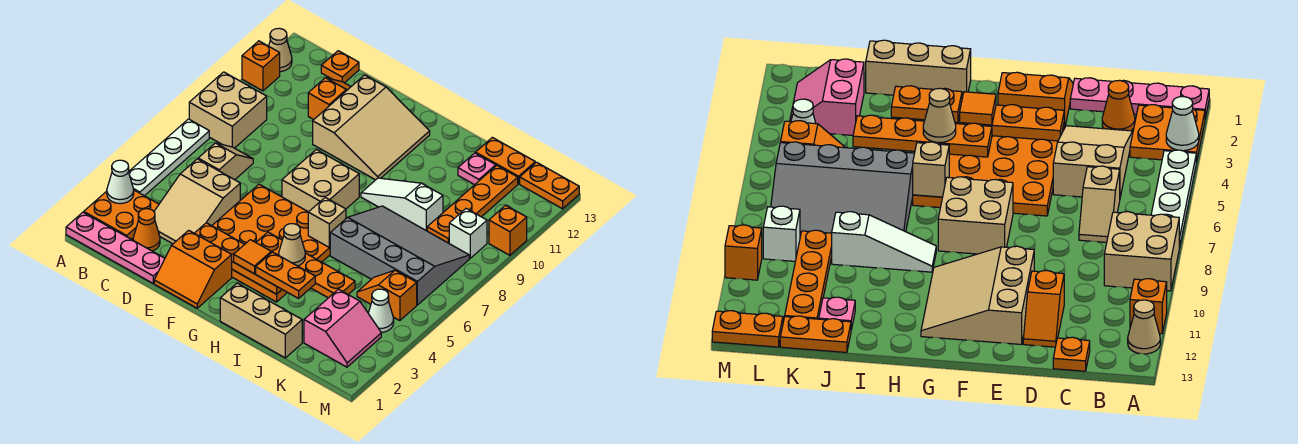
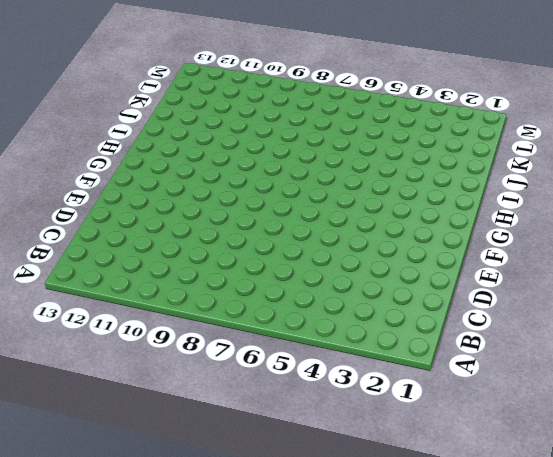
none -> pink 1x4 plate [66,212,165,283]
none -> orange 2x2 plate [84,190,159,239]
none -> white 1x4 plate [129,119,209,196]
none -> tan 2x2 brick [189,72,267,148]

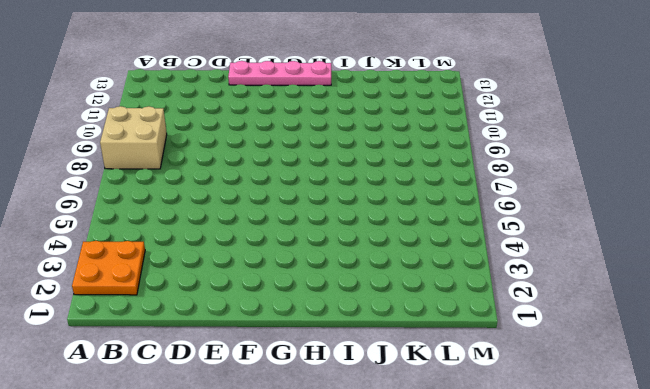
pink 1x4 plate [228,61,331,85] -> pink 1x4 plate moved to [66,212,165,283]
none -> white 1x4 plate [129,119,209,196]
none -> orange 1x1 brick [242,41,280,91]
none -> tan 1x1 cone [269,28,292,72]
none -> orange 1x1 cone [133,209,160,251]

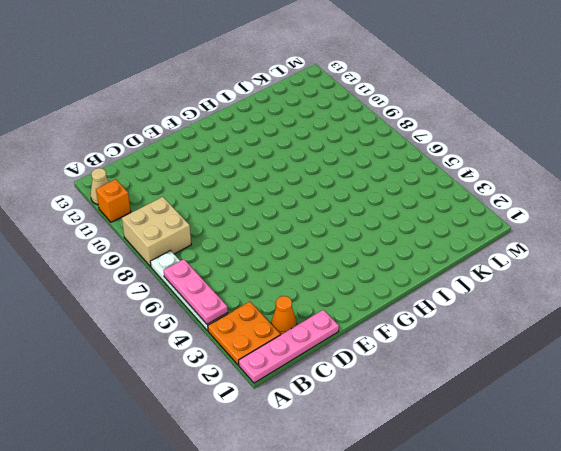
pink 1x3 plate [163,259,228,324] -> none
none -> tan 2x3 slope [154,159,240,244]
none -> tan 1x2 slope [198,143,253,180]
none -> orange 1x1 plate [321,51,359,83]
none -> orange 1x2 slope [308,78,351,120]

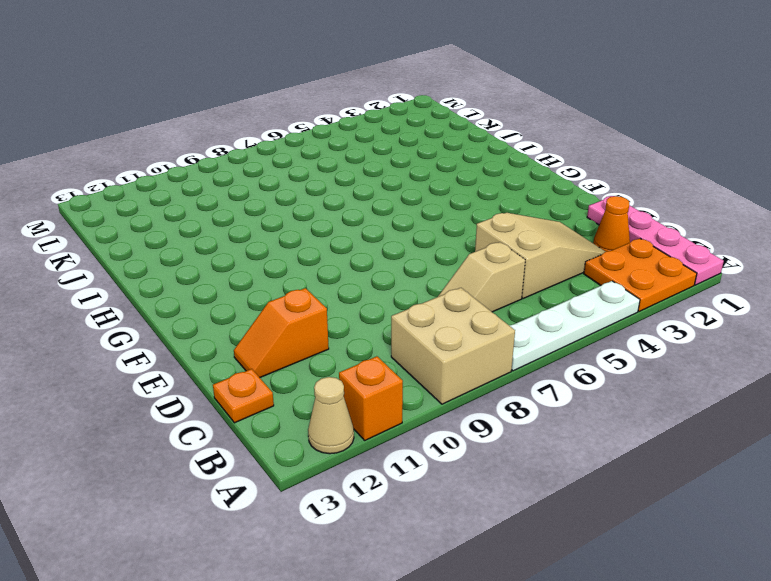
none -> orange 2x2 slope [154,230,232,308]
none -> orange 4x4 plate [212,184,330,302]
none -> tan 3x3 slope [313,75,430,180]
none -> tan 2x2 brick [282,150,359,212]

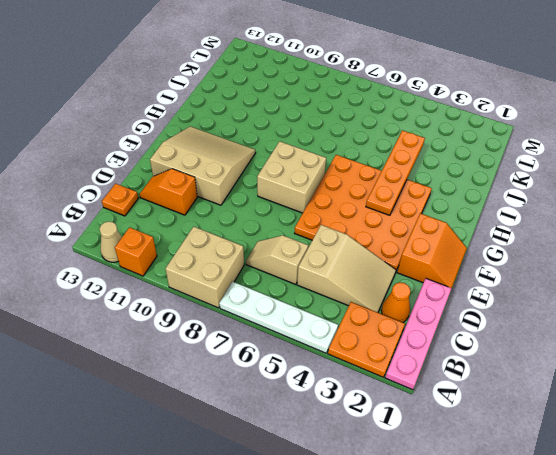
none -> tan 1x3 brick [220,283,302,358]
none -> white 1x3 slope [361,178,443,231]
none -> grey 3x4 slope [330,206,469,305]
none -> pink 1x1 plate [458,153,496,185]

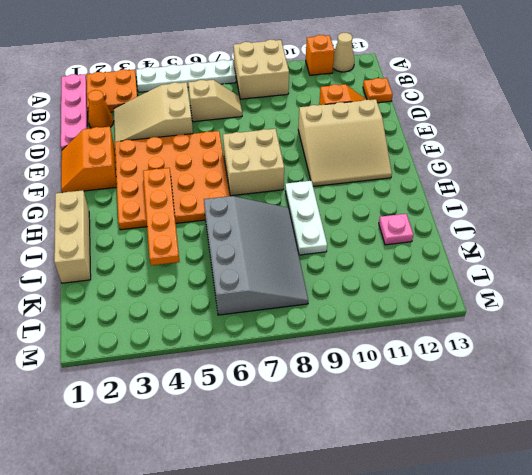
white 1x3 plate [285,181,327,255] -> white 1x3 slope [361,178,443,231]
none -> orange 1x2 plate [476,137,535,184]
none -> pink 2x2 slope [304,289,381,367]
none -> orange 1x2 slope [357,270,417,321]
none -> orange 1x4 plate [427,166,518,243]

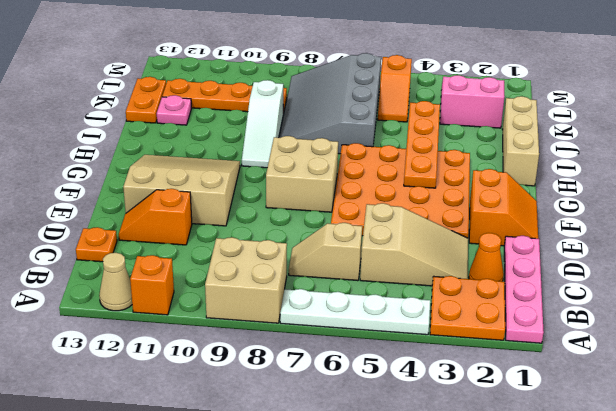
none -> white 1x1 cone [368,289,394,332]
none -> white 1x1 brick [449,209,487,258]
none -> orange 1x2 plate [520,162,579,209]
none -> orange 1x1 brick [489,205,527,255]

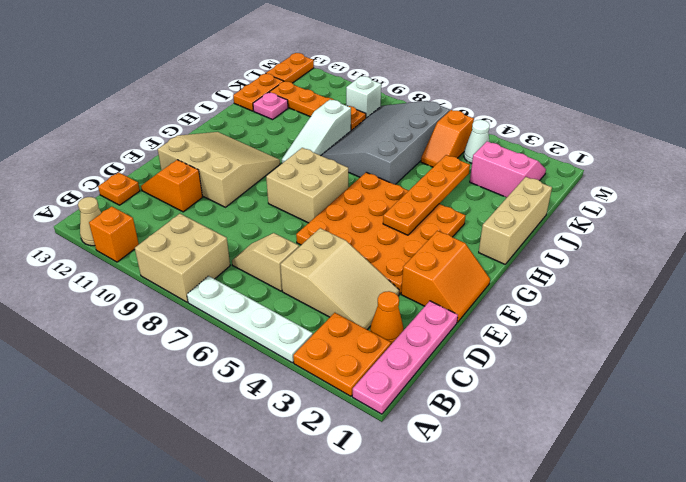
none -> orange 1x1 brick [489,205,527,255]
none -> white 1x1 cone [107,160,134,204]
none -> orange 1x4 plate [194,223,282,294]
none -> tan 1x1 brick [308,198,346,248]

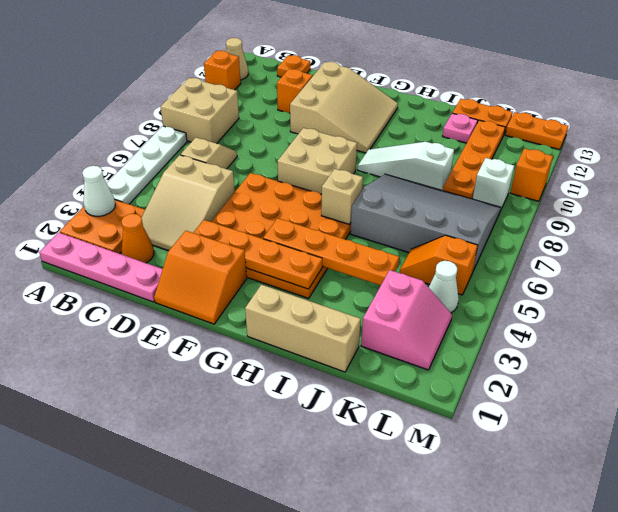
none -> orange 1x1 tile [234,240,271,274]
none -> orange 1x2 plate [256,252,315,298]
none -> tan 1x1 cone [279,224,305,266]

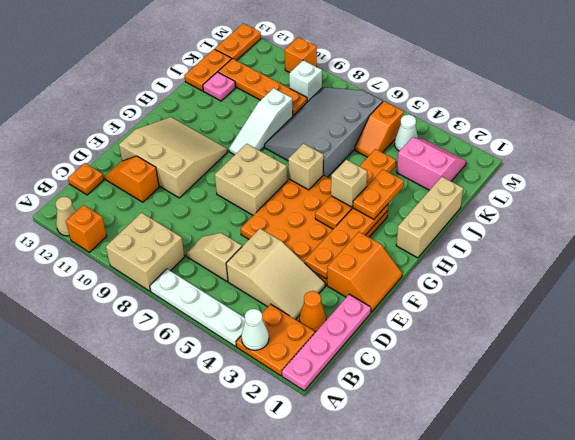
tan 1x1 brick [331,160,367,207] -> tan 1x1 cone [279,224,305,266]
none -> orange 1x1 tile [234,240,271,274]

